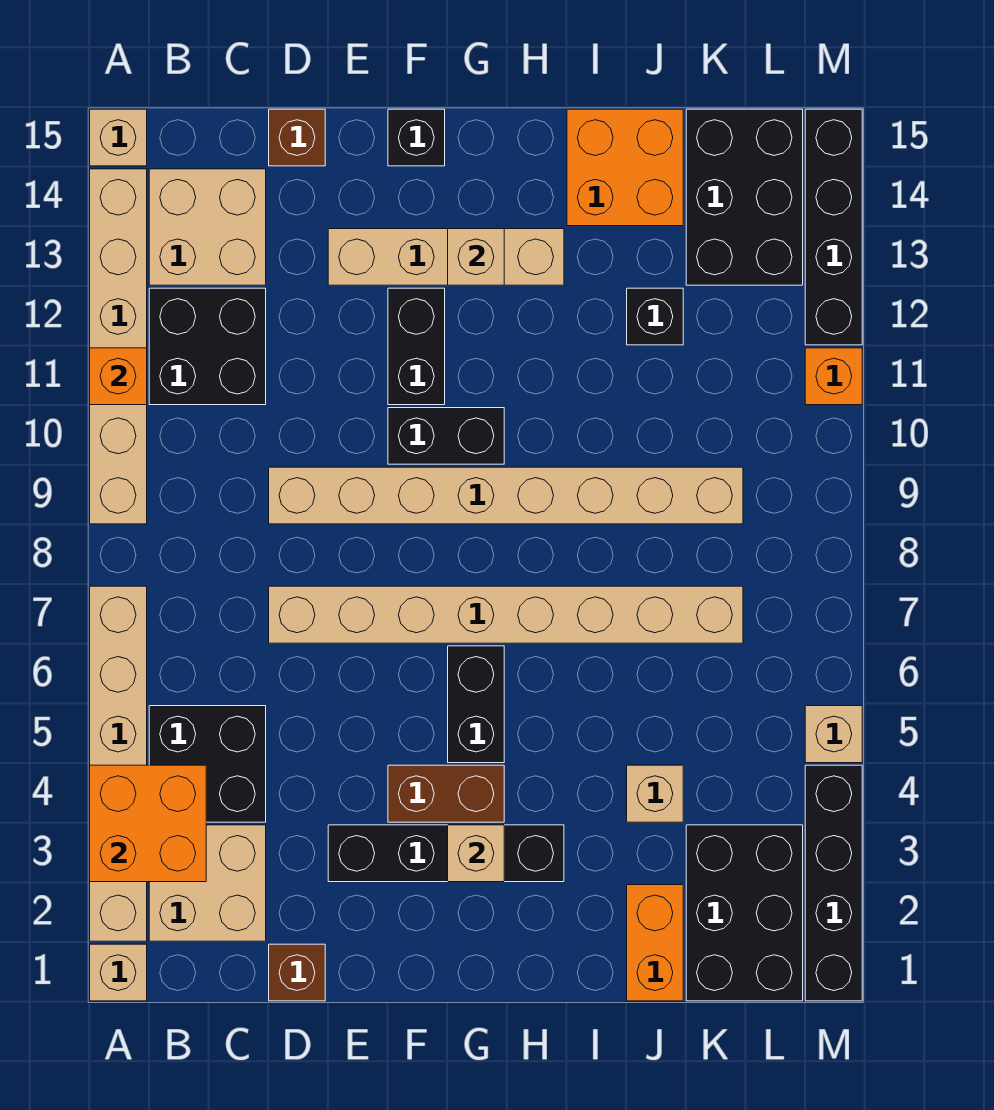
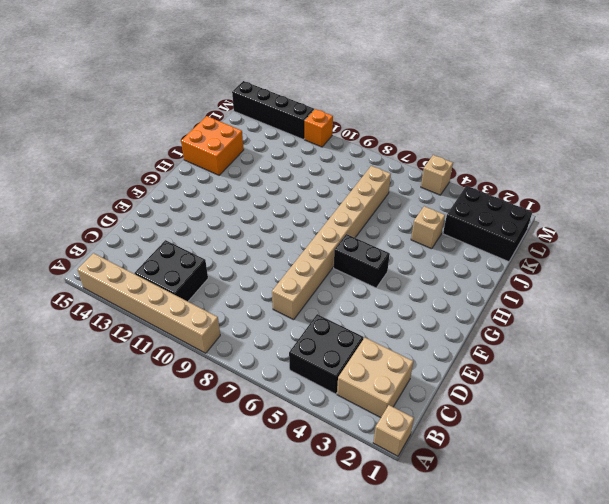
none -> tan 1x6 brick [90,586,147,941]
none -> tan 1x1 brick [90,109,147,166]
none -> tan 2x2 brick [149,169,266,285]
none -> brown 1x1 brick [269,944,325,1001]

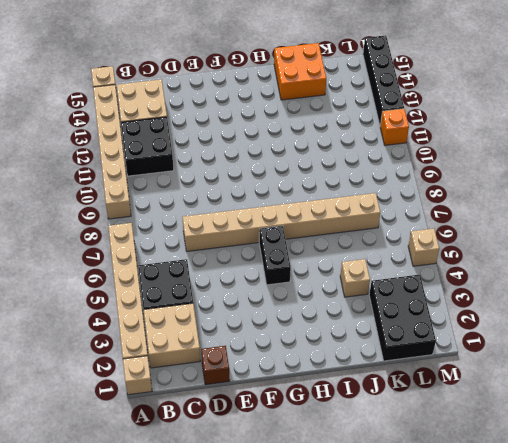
none -> tan 1x8 brick [269,467,743,524]
none -> brown 1x1 brick [269,109,325,166]
none -> black 1x4 brick [328,825,564,882]
none -> tan 1x4 brick [328,229,564,285]

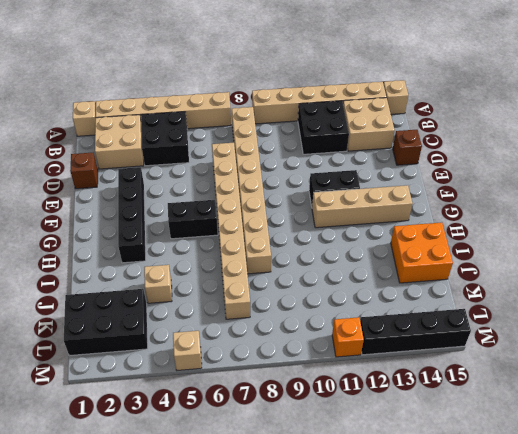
tan 1x8 brick [232,107,271,274] -> tan 1x8 brick moved to [269,467,743,524]
tan 1x4 brick [312,185,413,228] -> tan 1x4 brick turned to [328,229,564,285]
none -> brown 1x2 brick [388,765,504,822]
none -> black 1x2 brick [388,408,504,464]
none -> black 1x1 brick [388,109,445,166]
none -> orange 1x2 brick [627,885,683,1001]

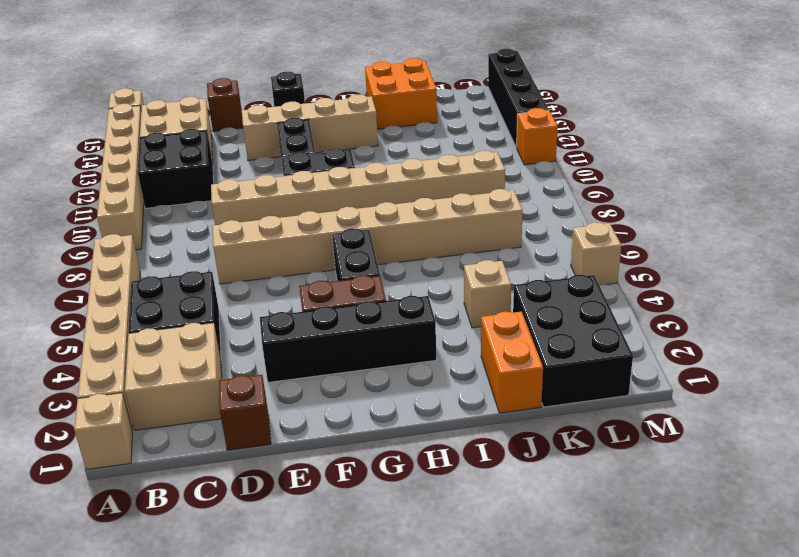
none -> black 1x1 brick [627,288,683,345]
none -> black 2x3 brick [686,109,803,285]
none -> black 1x4 brick [805,765,862,1001]
none -> orange 2x2 brick [90,765,206,882]

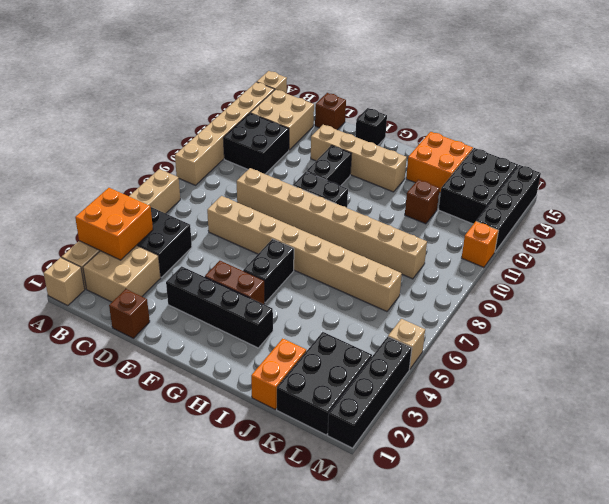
brown 1x1 brick [405,179,440,224] -> black 1x1 brick [627,288,683,345]
none -> tan 1x1 brick [627,765,683,822]
none -> orange 1x1 brick [90,348,147,405]
none -> tan 1x1 brick [448,825,504,882]
none -> tan 1x1 brick [448,229,504,285]

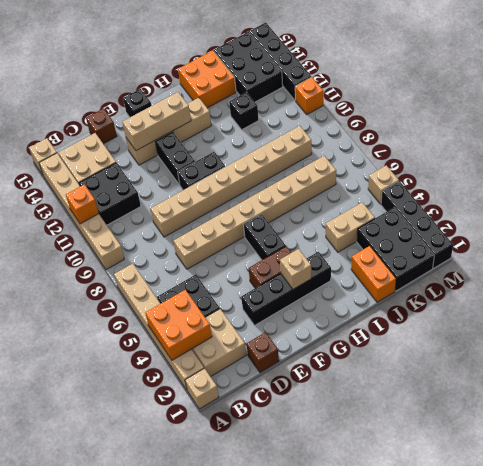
tan 1x3 brick [122,92,191,150] -> tan 1x1 brick [448,229,504,285]
tan 1x2 brick [326,202,375,252] -> tan 1x1 brick [627,765,683,822]

